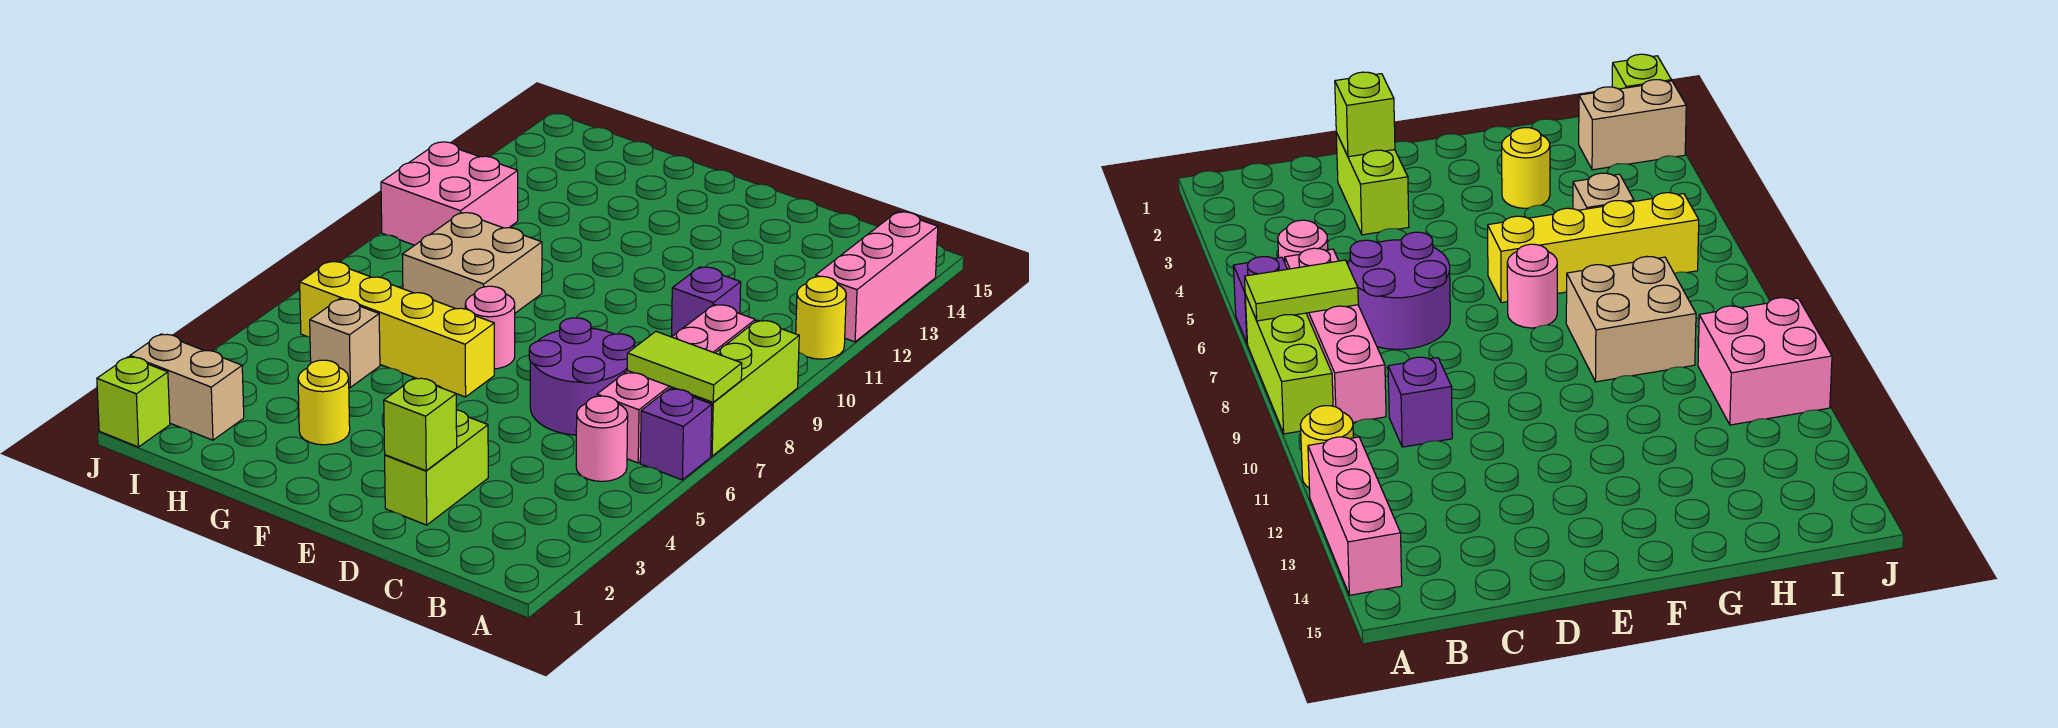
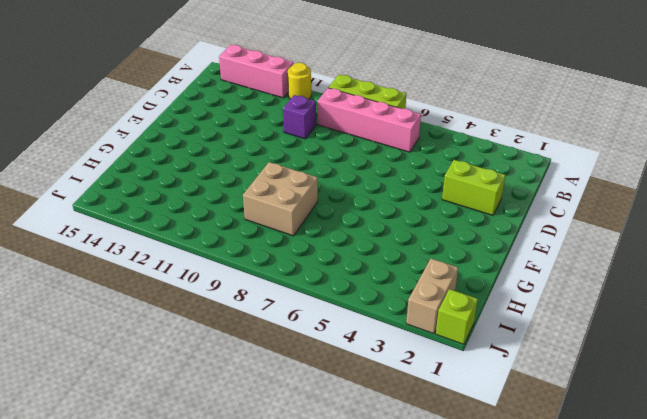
none -> purple 1x1 brick [640,389,712,480]
none -> pink 1x1 round brick [576,396,628,481]
none -> purple 2x2 round brick [529,318,634,435]

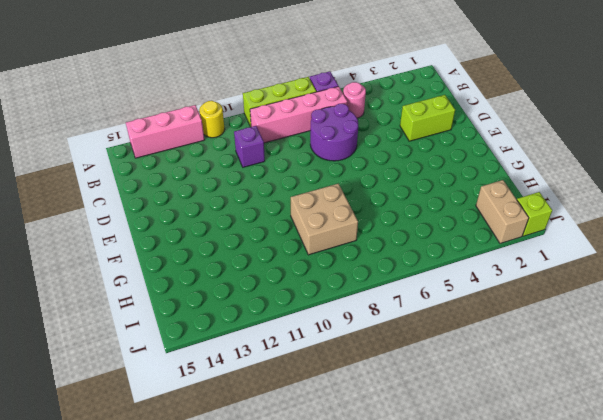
none -> yellow 1x4 brick [300,261,494,397]
none -> pink 1x1 round brick [465,286,515,369]
none -> yellow 1x1 round brick [298,360,350,445]

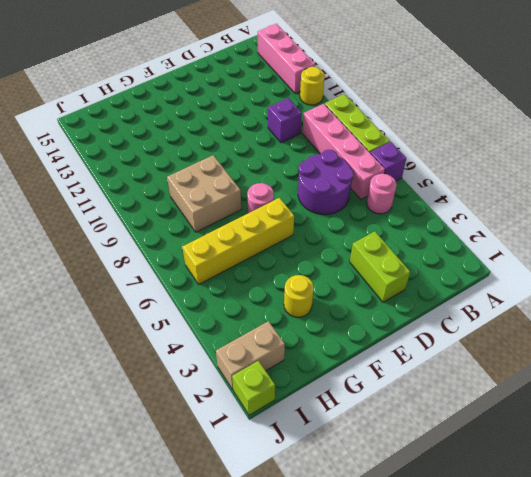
none -> tan 1x1 brick [310,299,380,387]
none -> pink 2x2 brick [381,142,518,245]
none -> lime 1x2 tile [627,332,742,402]

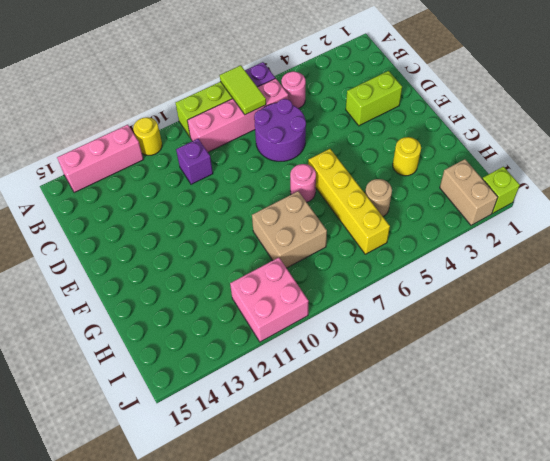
tan 1x1 round brick [365,179,392,216] -> tan 1x1 brick [310,299,380,387]
none -> lime 1x1 brick [384,378,457,471]

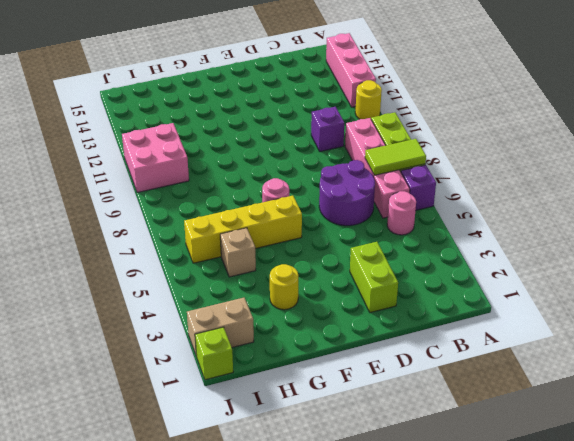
none -> tan 2x2 brick [402,213,542,313]
none -> lime 1x1 brick [384,378,457,471]

